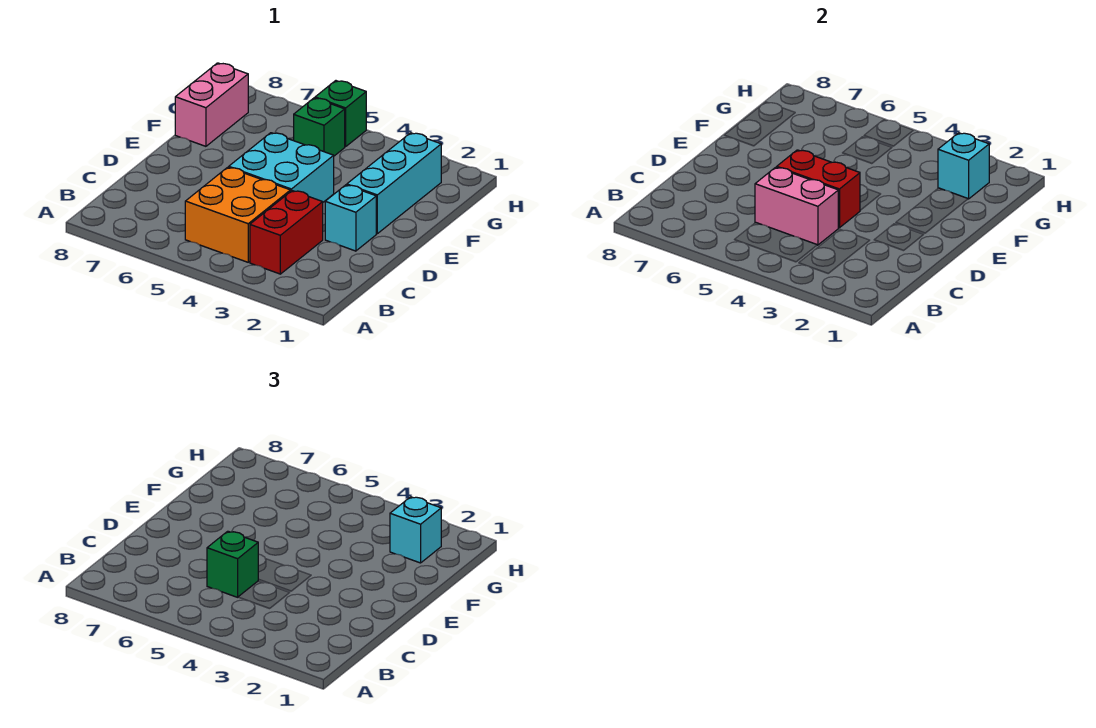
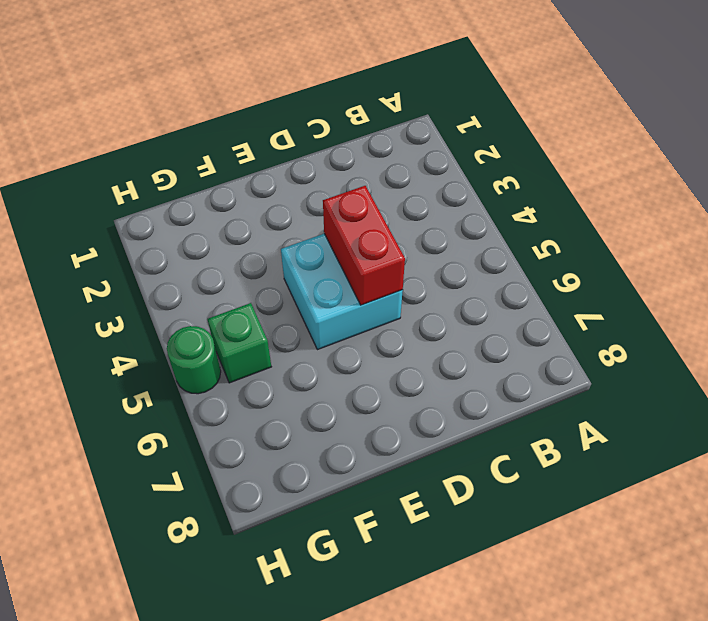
green 1x1 round brick [167,326,221,394] -> green 1x1 brick [315,81,366,147]
none -> red 1x2 brick [250,191,323,274]
none -> orange 2x2 brick [185,167,290,262]
none -> cyan 1x1 brick [325,185,376,251]

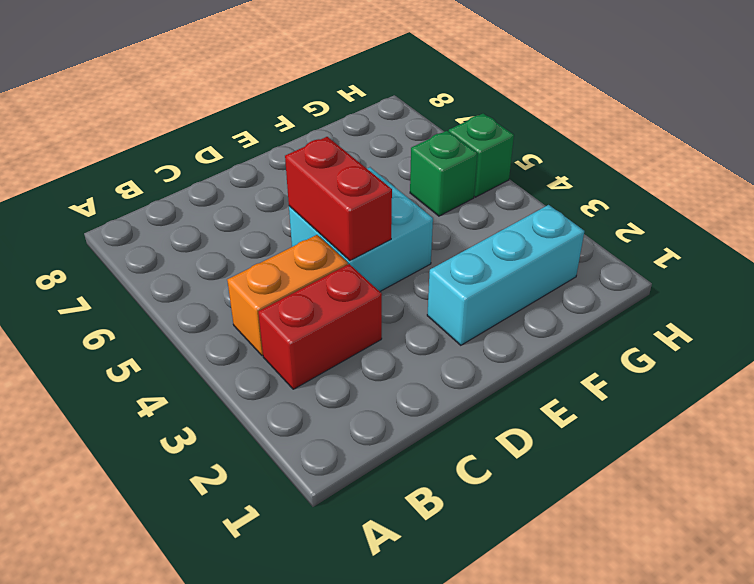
orange 1x2 brick [227,235,348,355] -> orange 2x2 brick [185,167,290,262]
none -> cyan 1x1 brick [325,185,376,251]
none -> pink 1x2 brick [175,63,248,146]
none -> pink 1x2 brick [755,167,838,245]

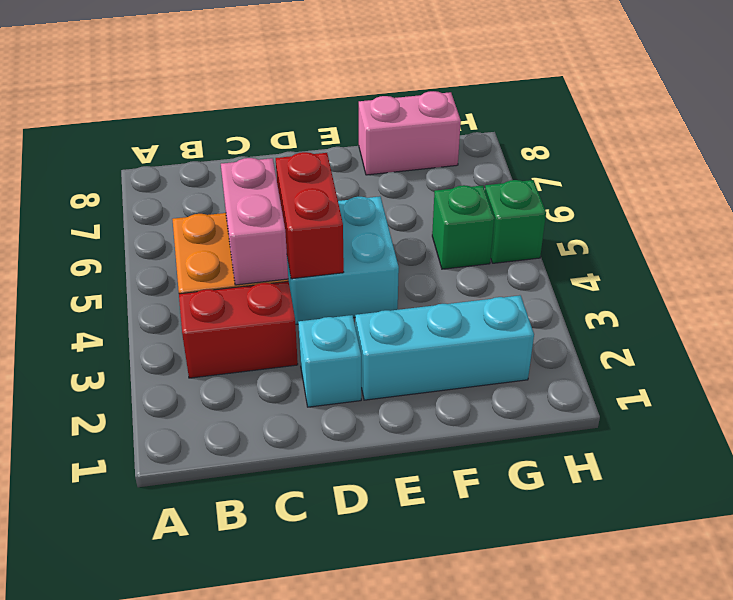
none -> cyan 1x1 brick [938,133,989,199]
none -> green 1x1 brick [207,531,259,597]
none -> cyan 1x1 brick [390,497,441,563]

